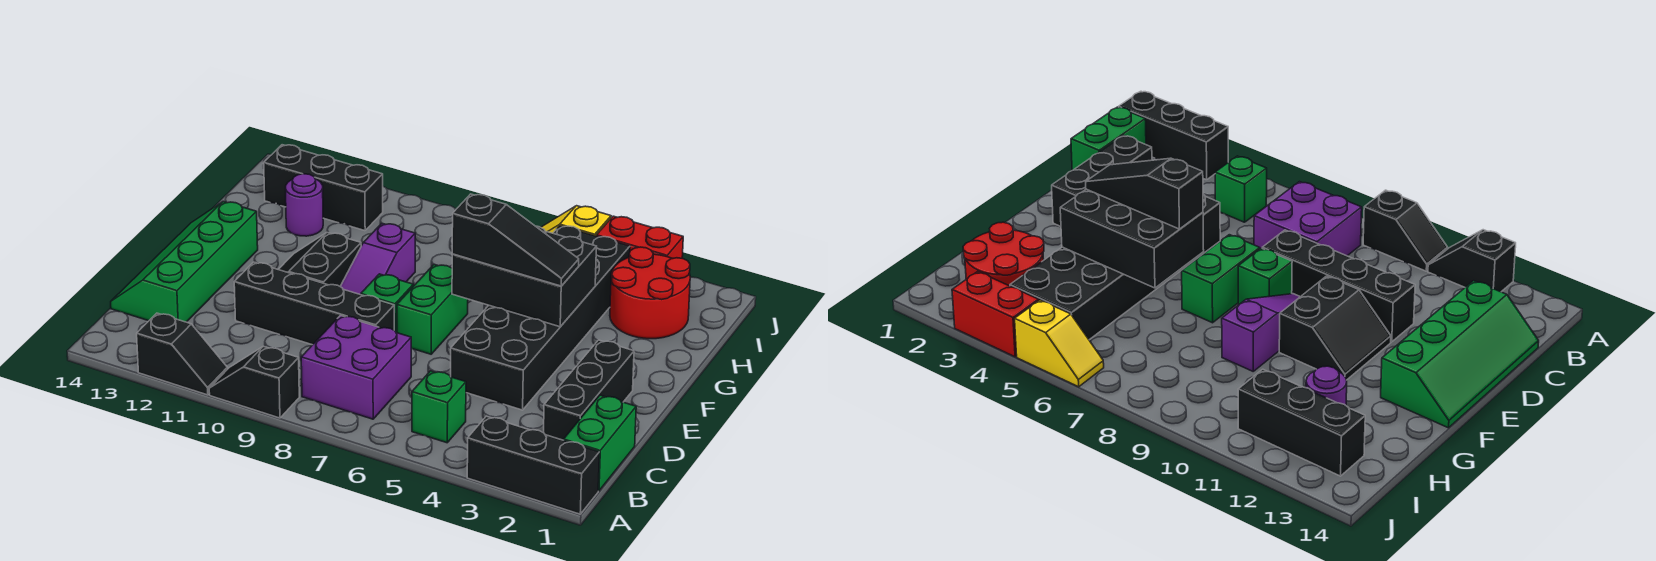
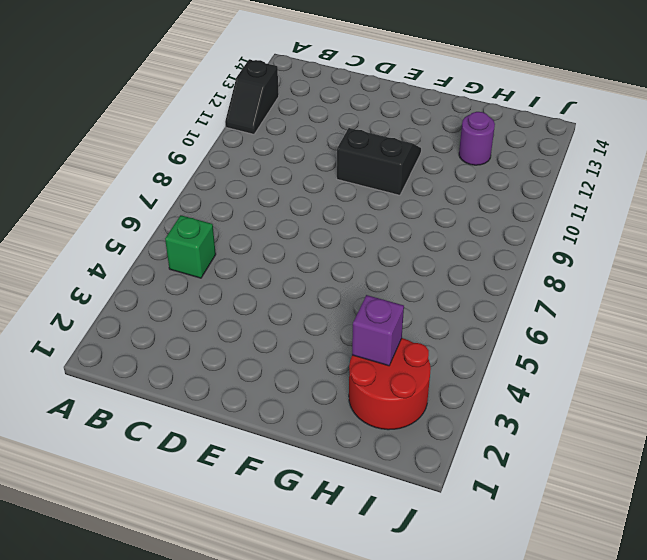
purple 1x1 brick [352,295,404,366] -> none
none -> black 1x3 brick [467,416,599,514]
none -> black 1x2 slope [209,346,299,418]
none -> green 1x2 brick [564,395,636,491]

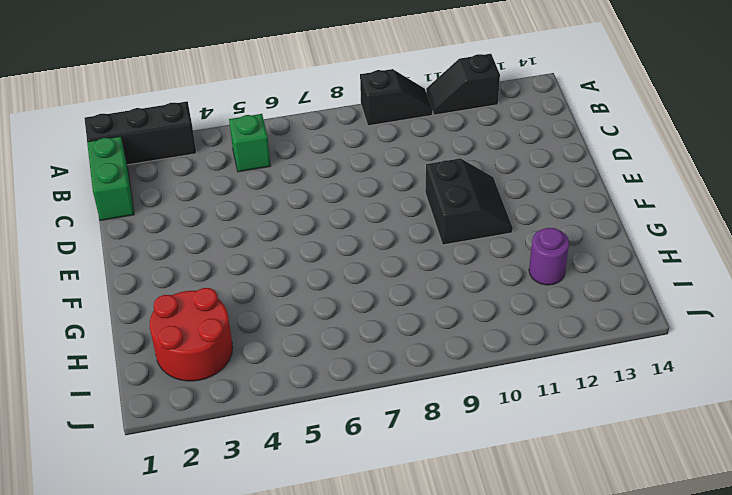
none -> purple 2x2 brick [301,316,411,419]
none -> black 1x3 brick [544,340,634,440]
none -> green 2x4 slope [111,201,258,322]

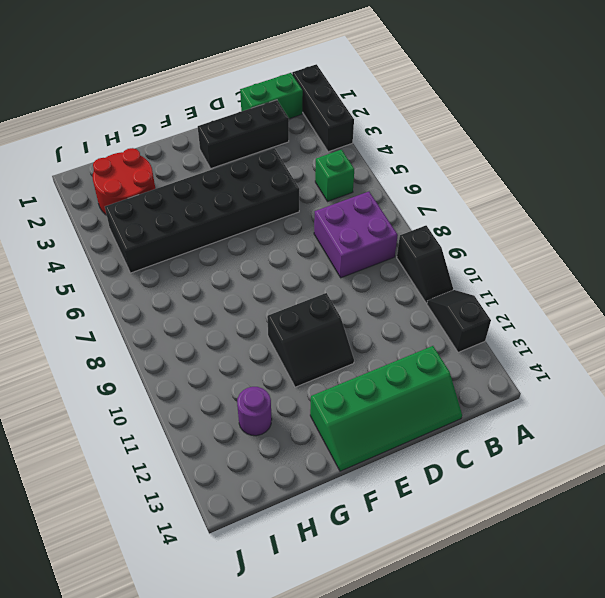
none -> black 1x4 brick [234,262,394,345]
none -> green 1x2 brick [397,264,468,354]
none -> green 1x1 brick [361,274,413,333]

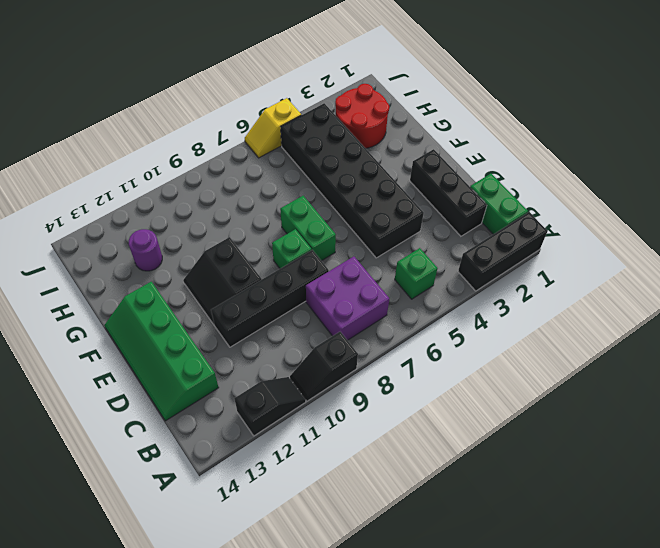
none -> purple 1x3 slope [340,223,415,295]
none -> black 1x3 brick [264,145,383,231]
none -> red 1x2 brick [596,216,683,258]

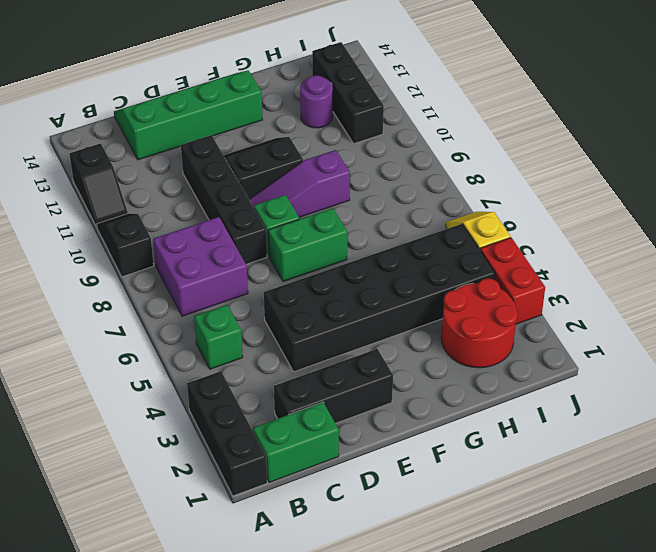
none -> black 2x3 brick [452,226,596,327]
none -> black 1x3 slope [452,194,579,286]

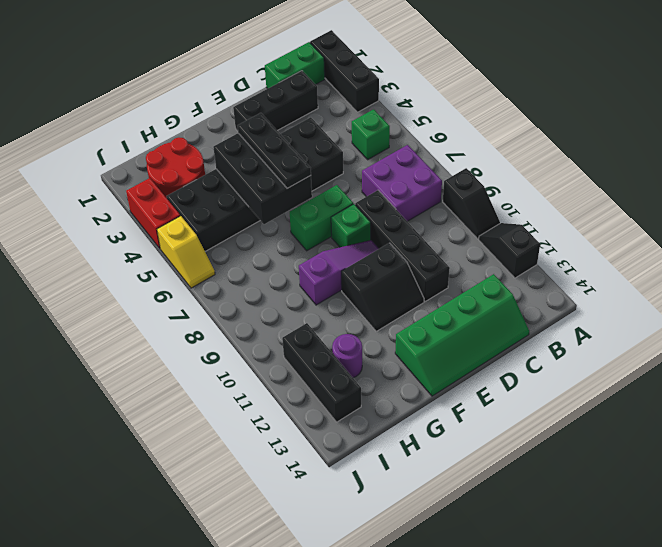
black 1x3 plate [238,113,311,188] -> black 1x3 slope [452,194,579,286]

